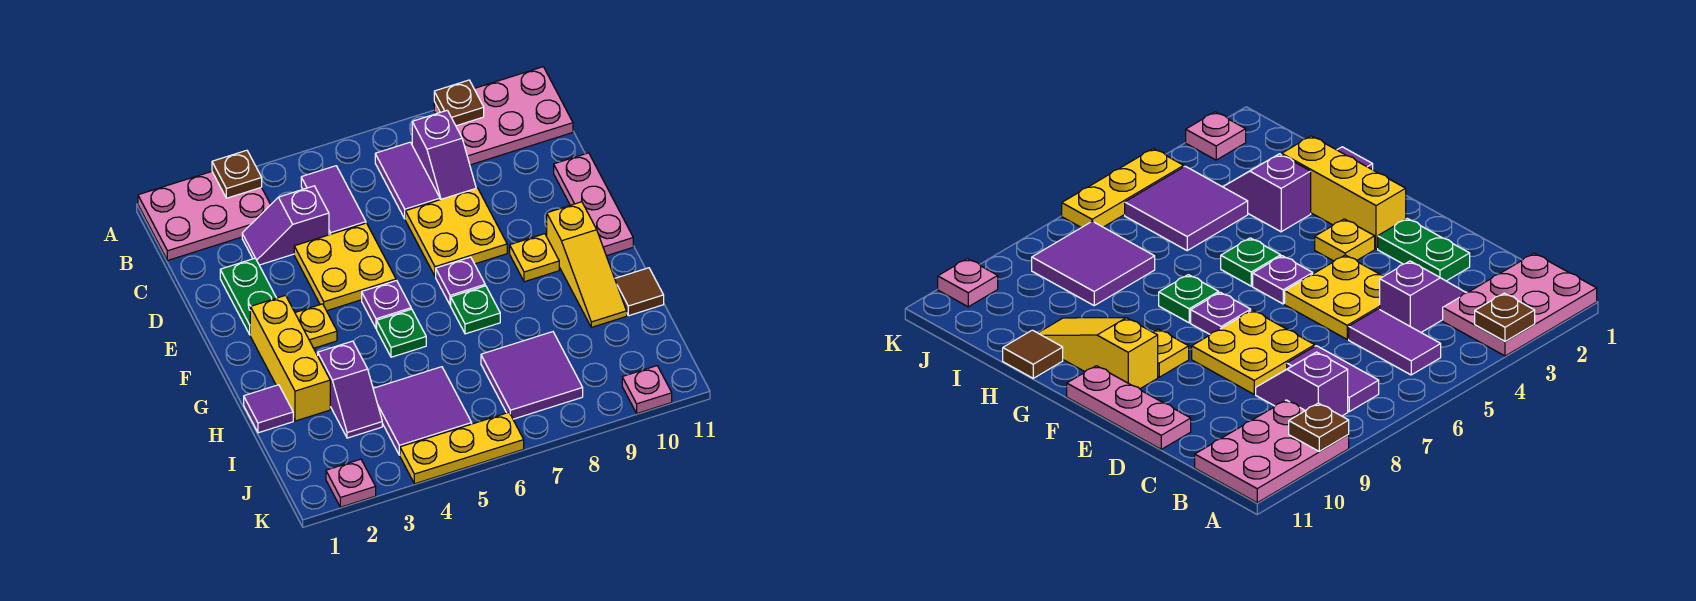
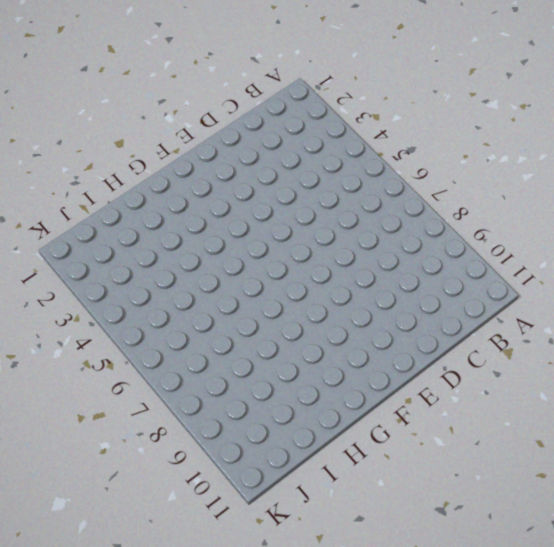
none -> pink 2x3 plate [138,172,271,261]
none -> pink 2x3 plate [434,67,573,165]
none -> purple 1x2 tile [301,166,366,235]

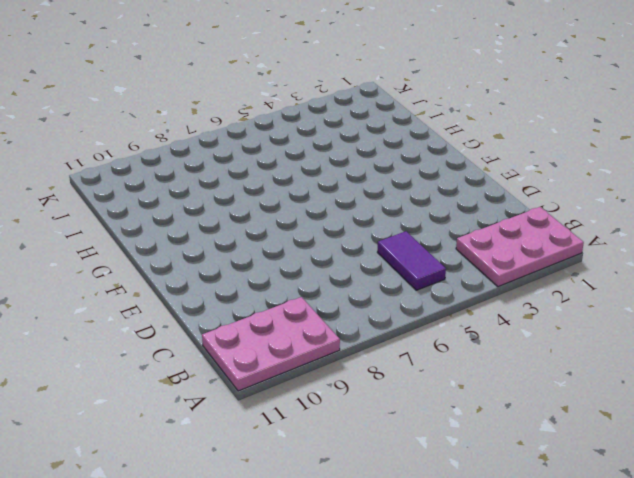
none -> purple 1x2 tile [375,142,440,218]
none -> purple 1x2 slope [412,111,476,200]
none -> purple 1x2 slope [242,186,329,265]

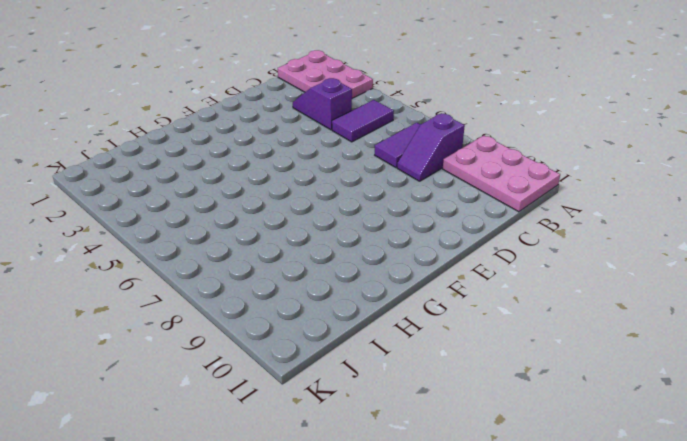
none -> green 1x2 plate [220,258,276,334]
none -> yellow 2x2 plate [294,223,396,311]
none -> yellow 2x2 plate [405,188,507,276]

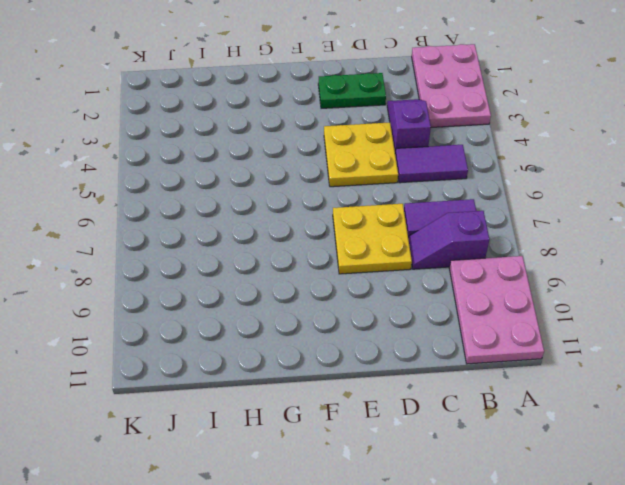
none -> pink 1x3 plate [554,153,633,256]
none -> yellow 1x3 brick [250,295,330,421]
none -> yellow 1x1 plate [295,304,337,348]

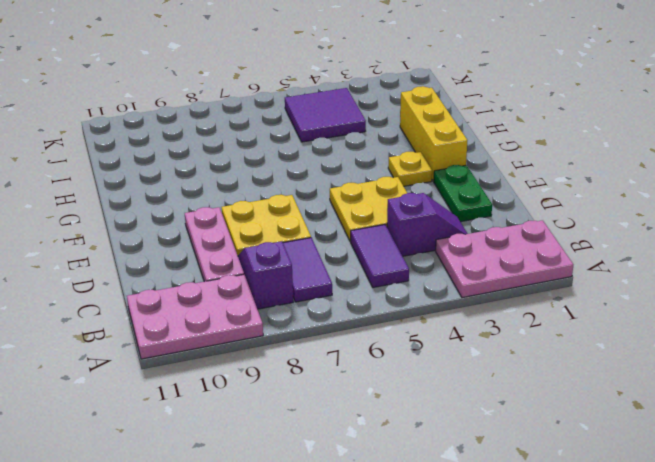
pink 1x3 plate [185,207,244,282] -> pink 1x3 plate moved to [554,153,633,256]
none -> purple 1x1 plate [362,281,411,329]
none -> purple 1x1 plate [436,257,485,305]
none -> yellow 1x1 plate [510,234,559,282]

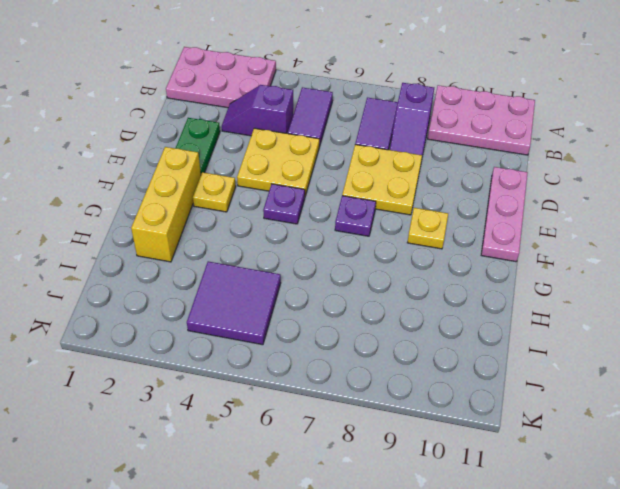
none -> yellow 1x3 slope [547,202,627,327]
none -> green 1x1 plate [377,309,426,357]
none -> green 1x1 plate [451,286,500,334]

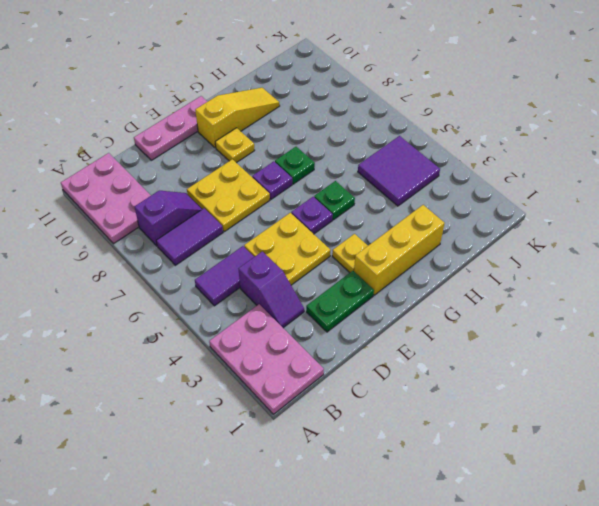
none -> purple 1x1 tile [244,385,293,433]
none -> purple 1x2 slope [318,341,382,438]
none -> brown 1x1 tile [615,268,664,316]

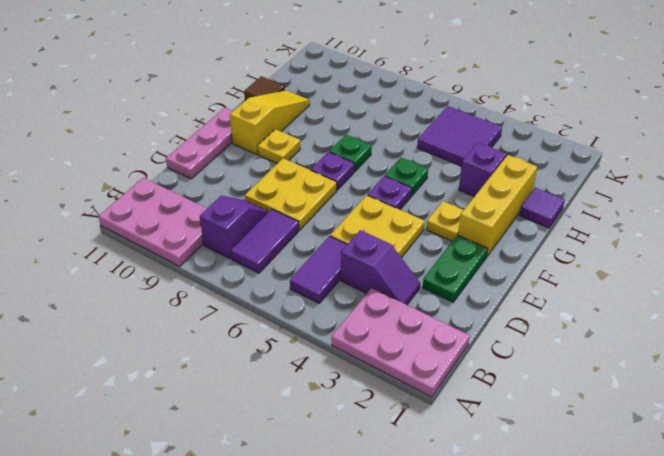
none -> purple 2x2 tile [481,332,583,419]
none -> pink 1x1 plate [326,459,376,507]
none -> yellow 1x3 plate [400,413,524,484]

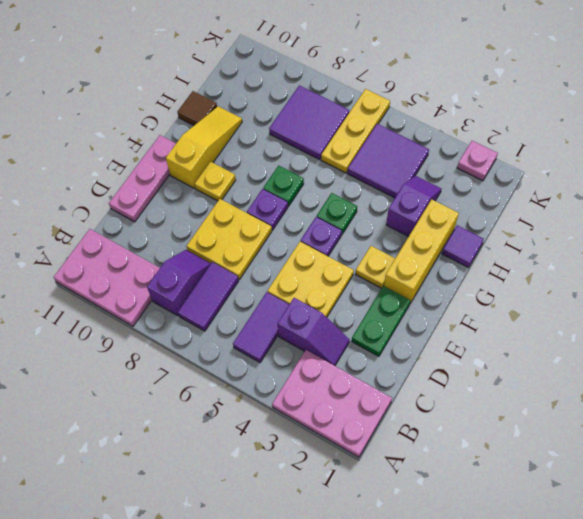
yellow 1x3 plate [321,89,390,173] -> yellow 1x3 plate turned to [400,413,524,484]
none -> pink 1x1 plate [622,366,672,413]
none -> brown 1x1 plate [212,150,262,198]
none -> brown 1x1 plate [434,80,484,126]

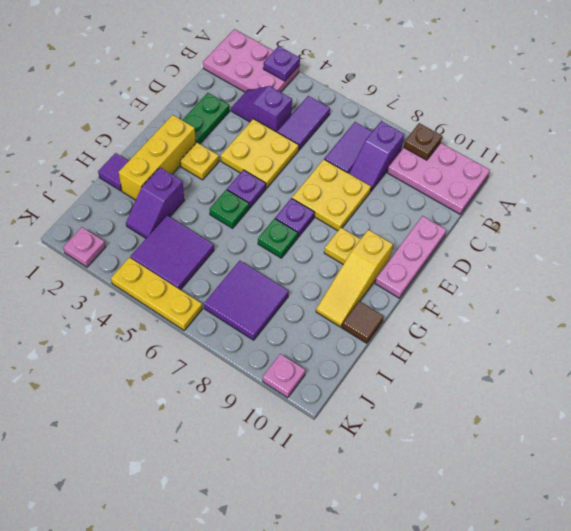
purple 1x1 plate [263,46,300,81] -> brown 1x1 plate [212,150,262,198]

